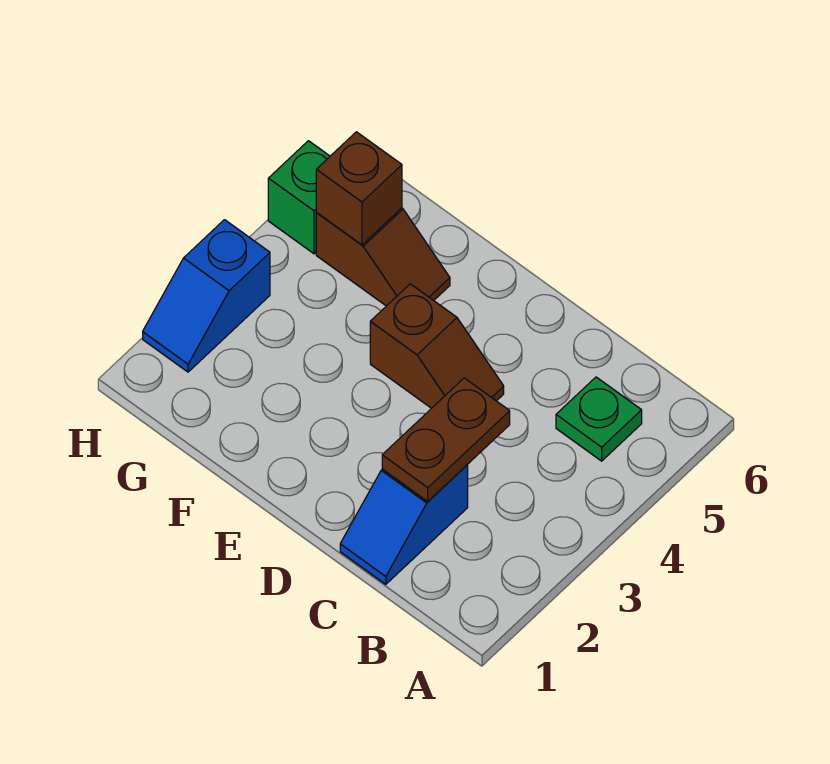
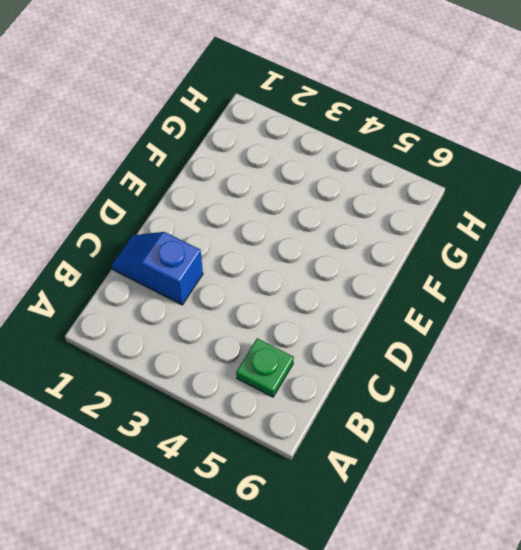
none -> brown 1x2 slope [370,284,504,408]
none -> brown 1x2 slope [316,208,450,306]

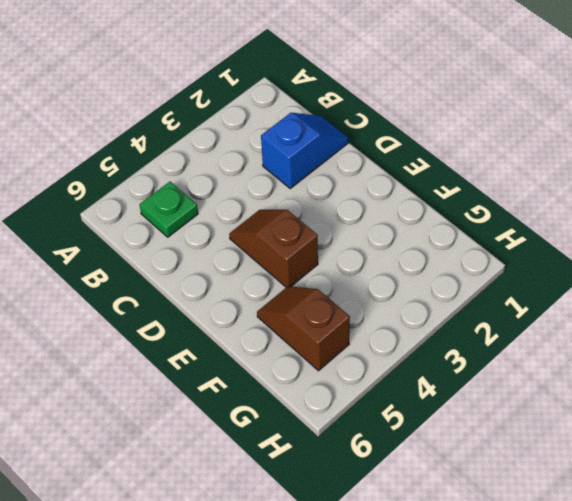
none -> blue 1x2 slope [143,220,270,372]
none -> green 1x1 brick [268,141,330,254]

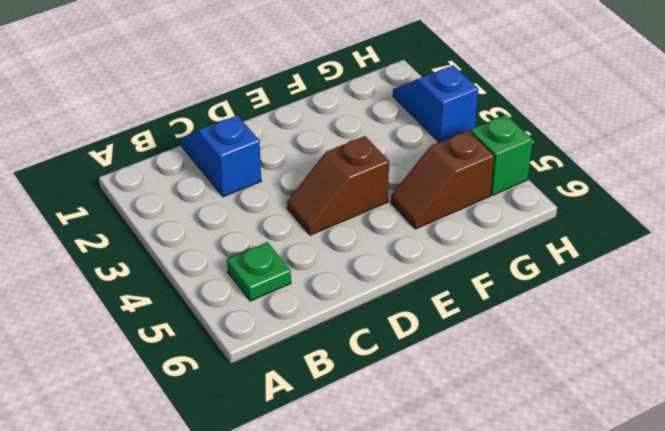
none -> brown 1x2 plate [382,378,510,501]
none -> brown 1x1 brick [316,132,402,245]

